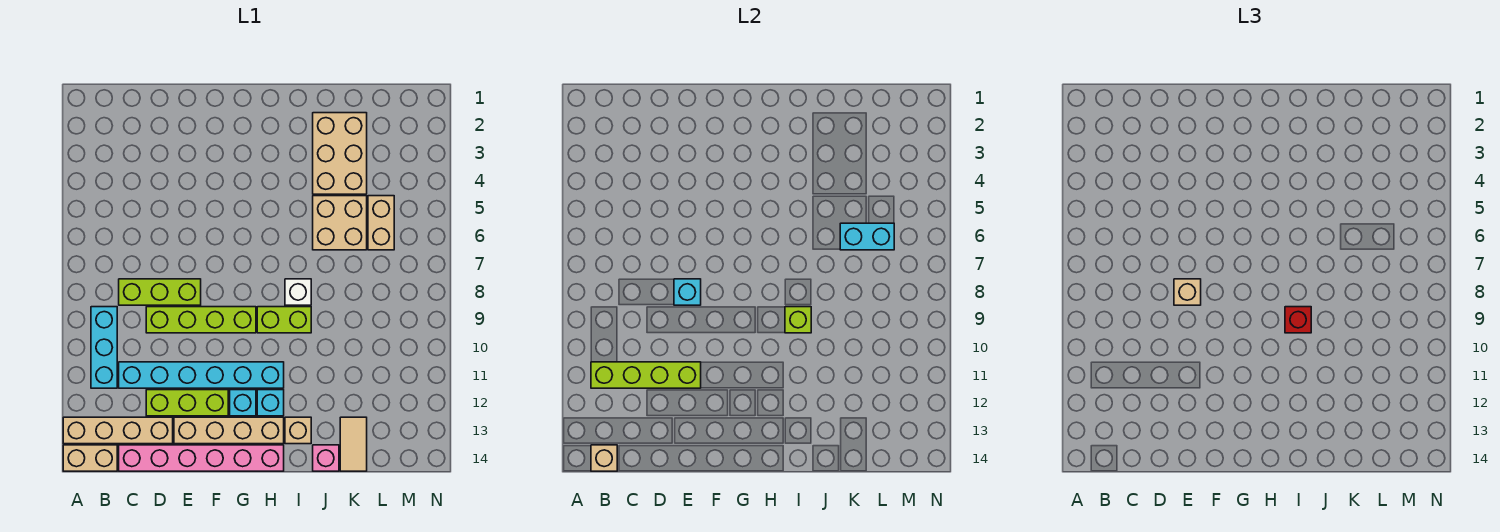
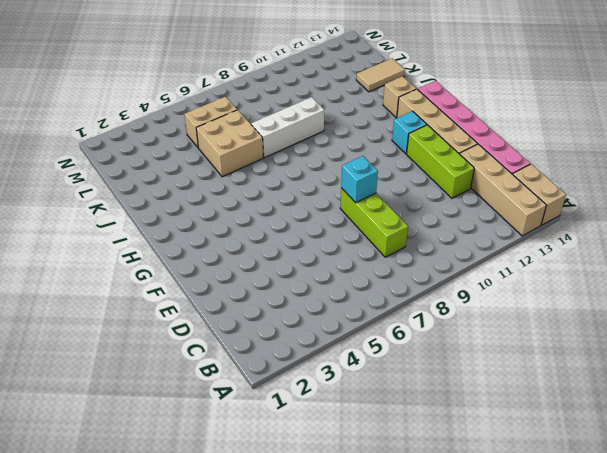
white 1x3 brick [251,97,324,158] -> none
none -> cyan 1x3 brick [91,307,117,388]
none -> cyan 1x6 brick [119,362,284,388]
none -> lime 1x4 brick [146,307,256,333]

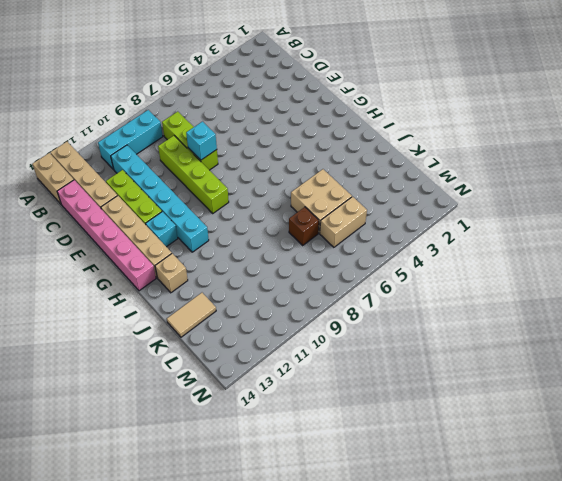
brown 1x1 brick [289,207,319,245] -> none
none -> lime 1x2 brick [257,307,311,333]
none -> cyan 1x1 brick [257,390,284,416]
none -> white 1x1 brick [285,279,311,305]

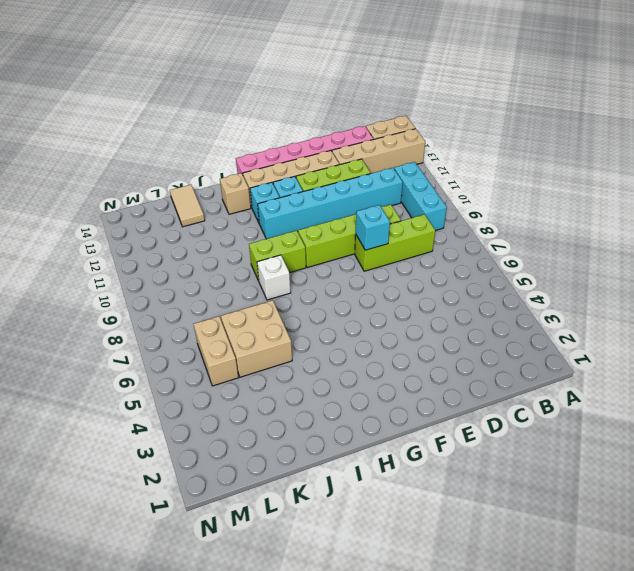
none -> tan 2x3 brick [313,113,367,194]
none -> pink 1x1 brick [313,445,339,471]
none -> lime 1x4 brick [591,362,701,388]

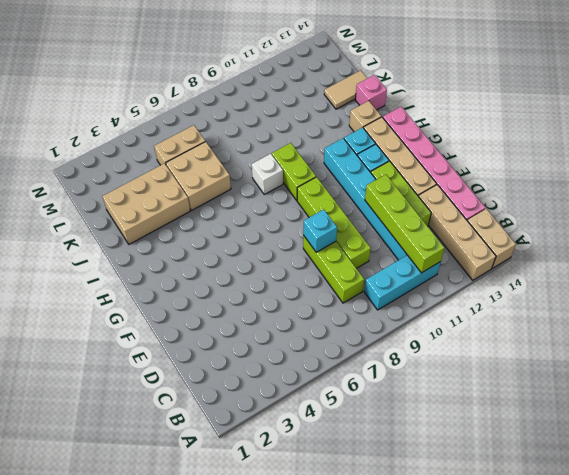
none -> tan 1x1 brick [591,445,617,471]
none -> lime 1x1 brick [785,307,811,333]
none -> cyan 1x2 brick [840,223,894,250]

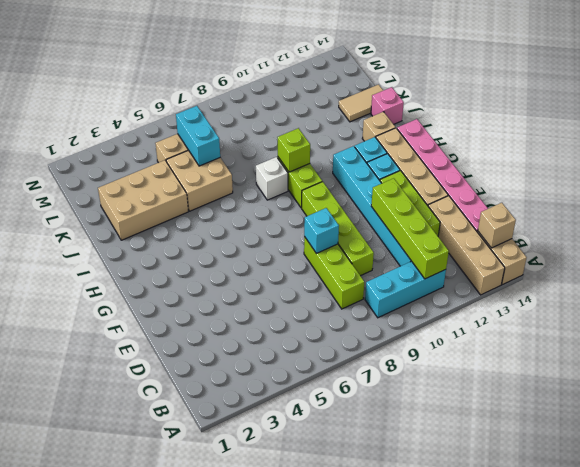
none -> tan 1x1 brick [1174,279,1201,305]
none -> red 1x1 brick [1285,307,1311,333]

